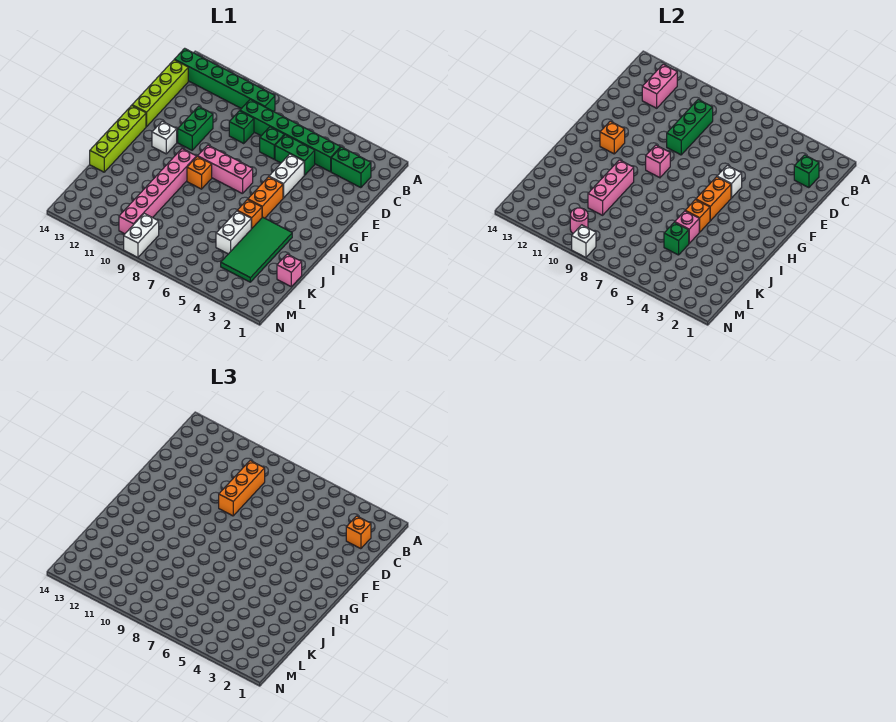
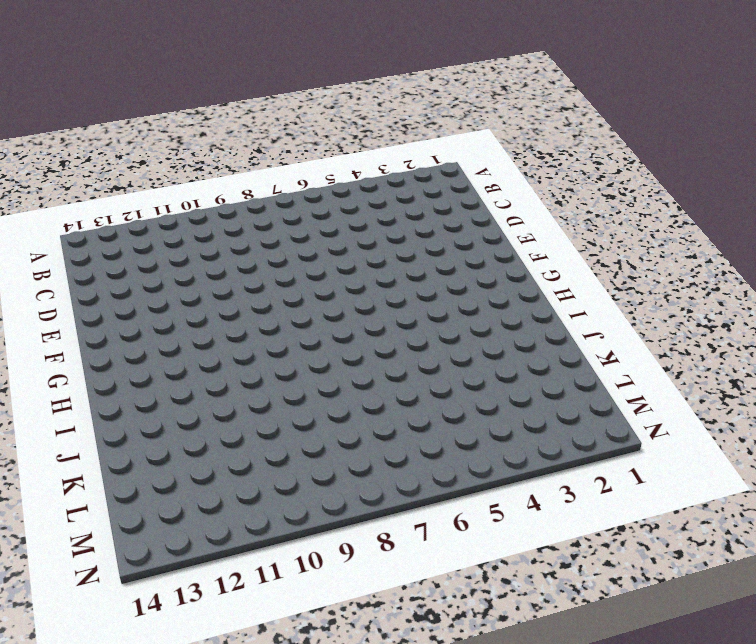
none -> green 1x6 brick [174,48,275,112]
none -> green 1x2 brick [331,147,371,188]
none -> green 1x6 brick [240,100,341,172]
none -> lime 1x4 brick [132,60,188,127]

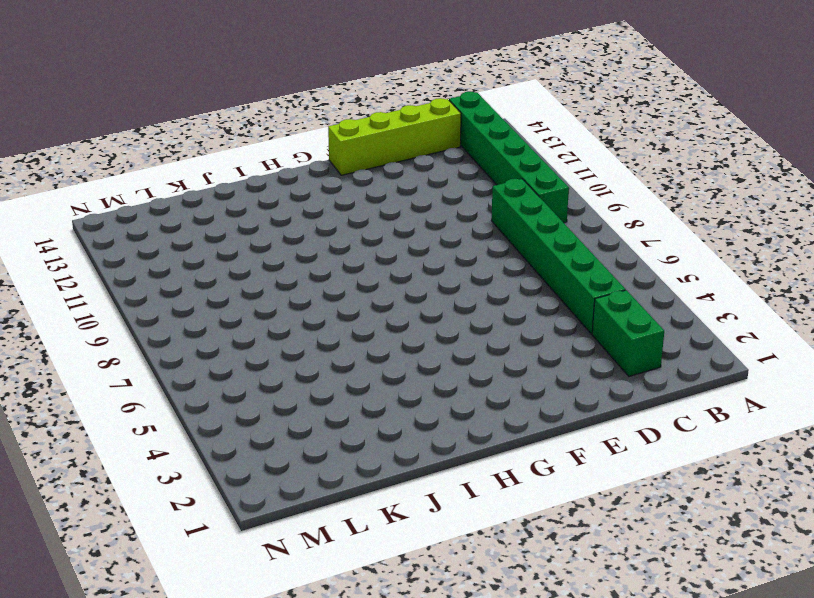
none -> green 1x2 brick [275,135,315,175]
none -> green 1x1 brick [260,127,284,159]
none -> green 1x1 brick [229,111,254,144]
none -> white 1x2 brick [269,154,304,198]

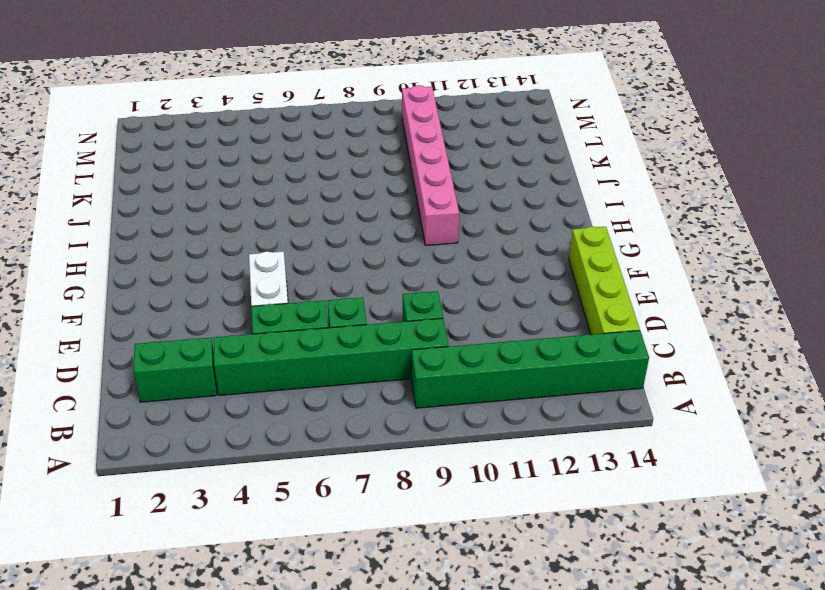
none -> green 1x2 brick [178,106,213,150]
none -> orange 1x2 brick [248,177,283,218]
none -> pink 1x3 brick [198,145,253,194]
none -> white 1x1 brick [152,121,177,154]

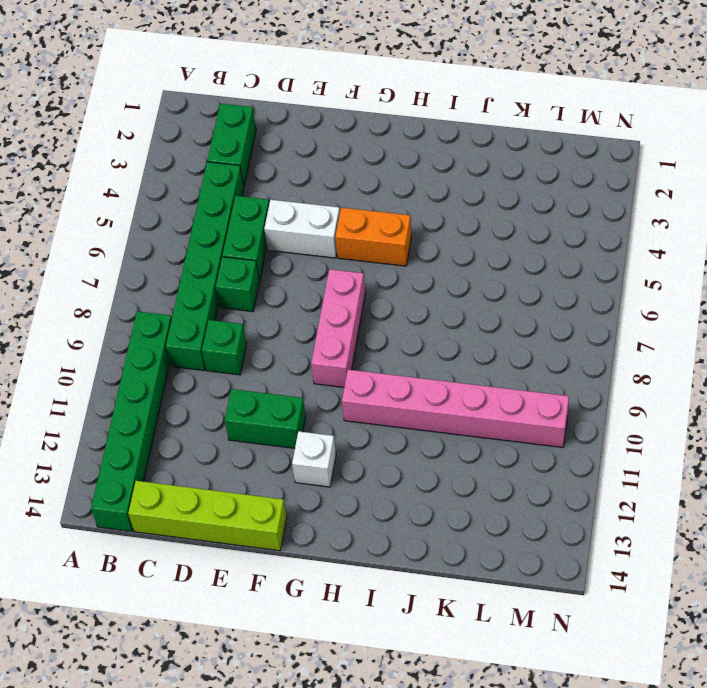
none -> lime 1x4 brick [90,105,146,172]
none -> orange 1x1 brick [187,156,212,189]
none -> green 2x4 tile [221,217,292,282]
none -> orange 1x1 brick [237,200,262,229]

